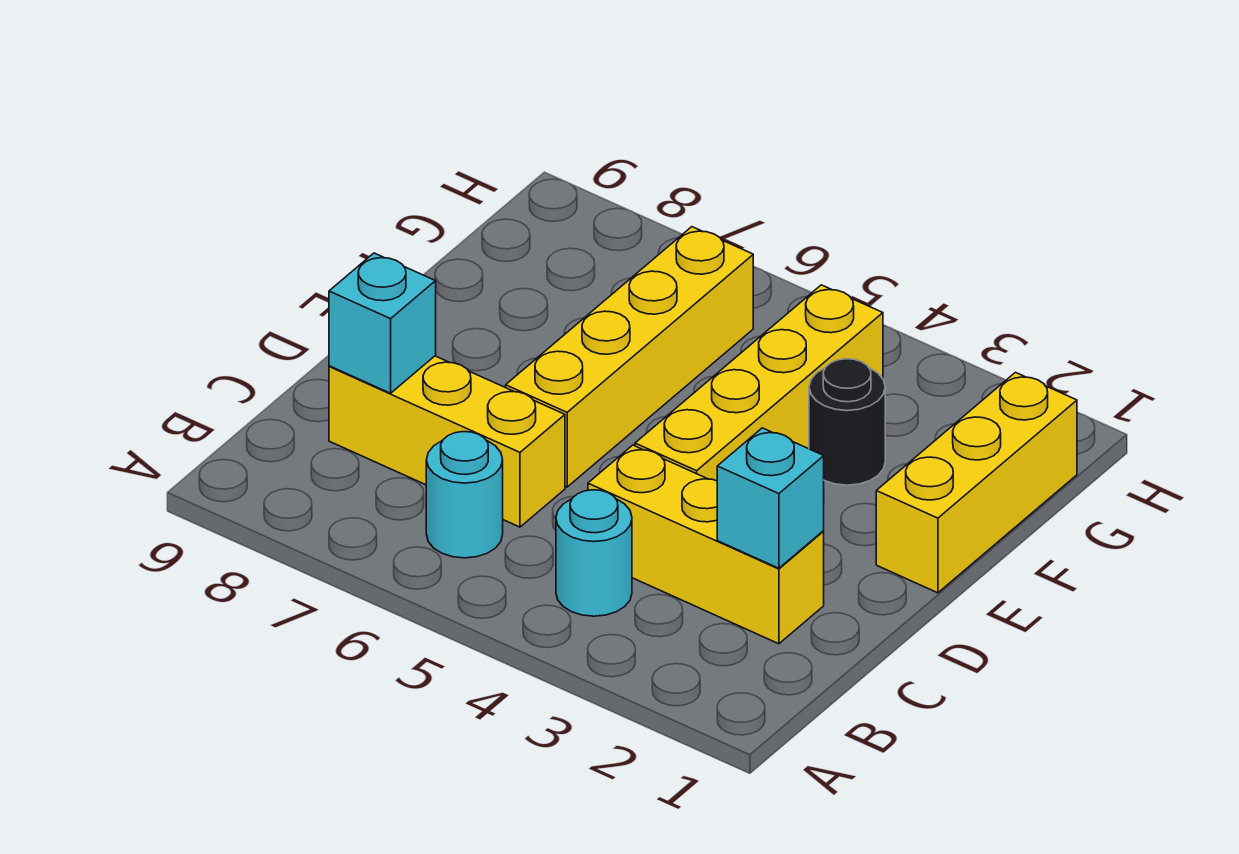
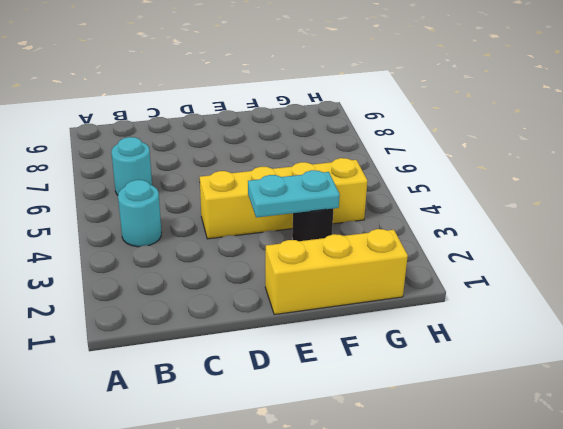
cyan 1x2 plate [248,170,340,217] -> none
none -> yellow 1x3 brick [588,445,824,644]
none -> yellow 1x3 brick [329,356,565,527]

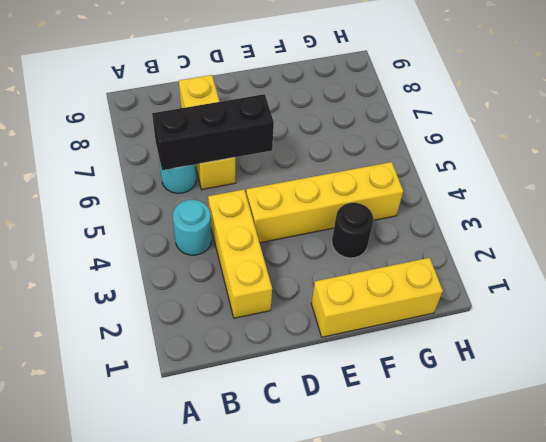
black 1x3 brick [152,94,274,170] -> none
none -> yellow 1x4 brick [506,227,753,487]
none -> cyan 1x1 brick [717,428,824,568]

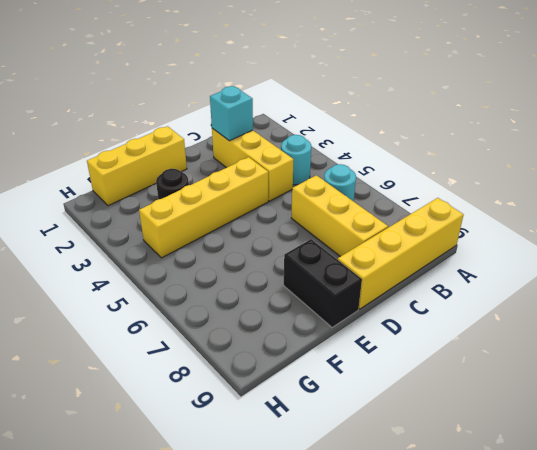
yellow 1x4 brick [338,198,463,309] -> yellow 1x4 brick moved to [506,227,753,487]
black 1x2 brick [284,239,362,327] -> none
none -> cyan 1x1 brick [329,253,436,393]

